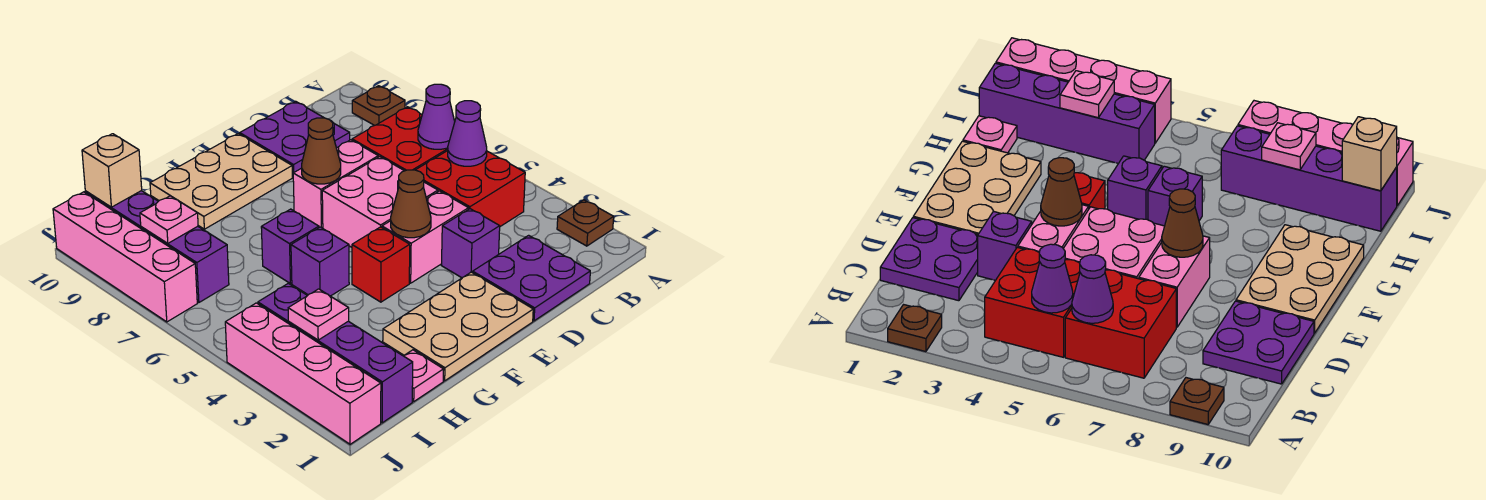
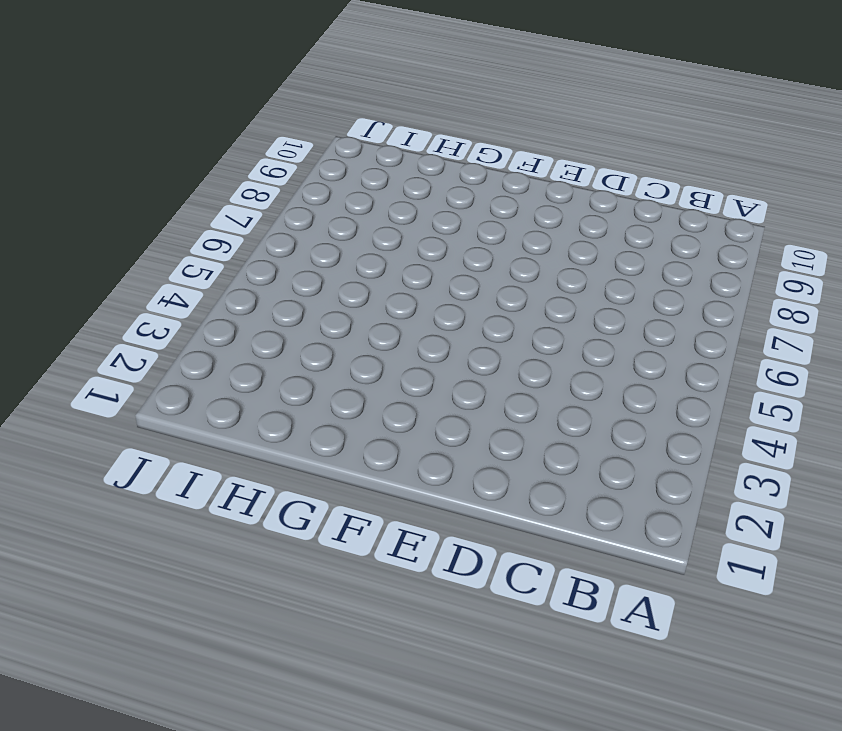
none -> brown 1x1 plate [557,200,614,246]
none -> brown 1x1 plate [352,86,405,125]
none -> red 2x2 brick [416,151,525,226]

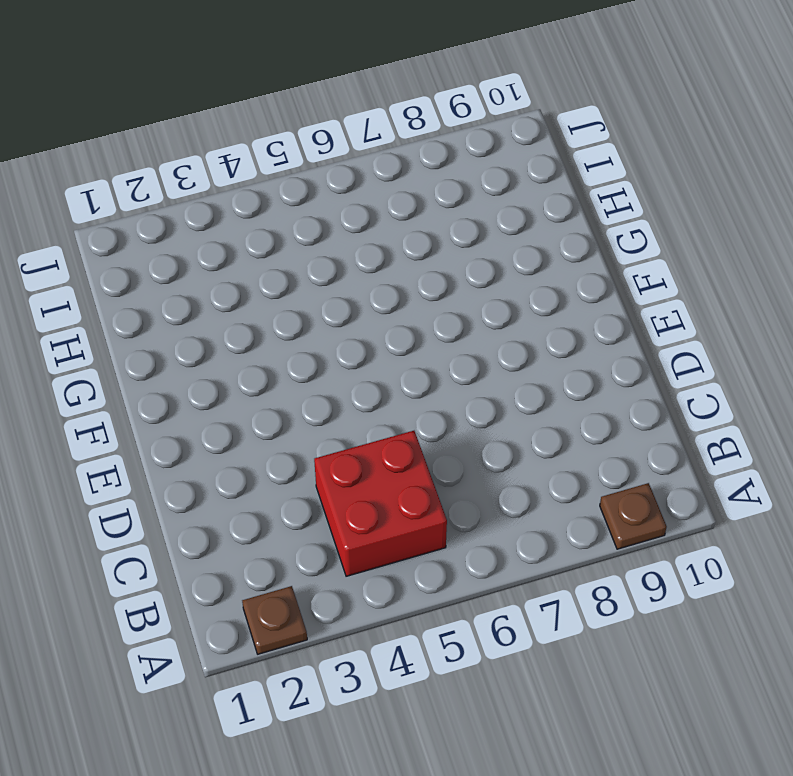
none -> red 2x2 brick [352,107,448,171]
none -> purple 2x2 plate [473,235,590,321]
none -> purple 2x2 plate [240,101,350,177]

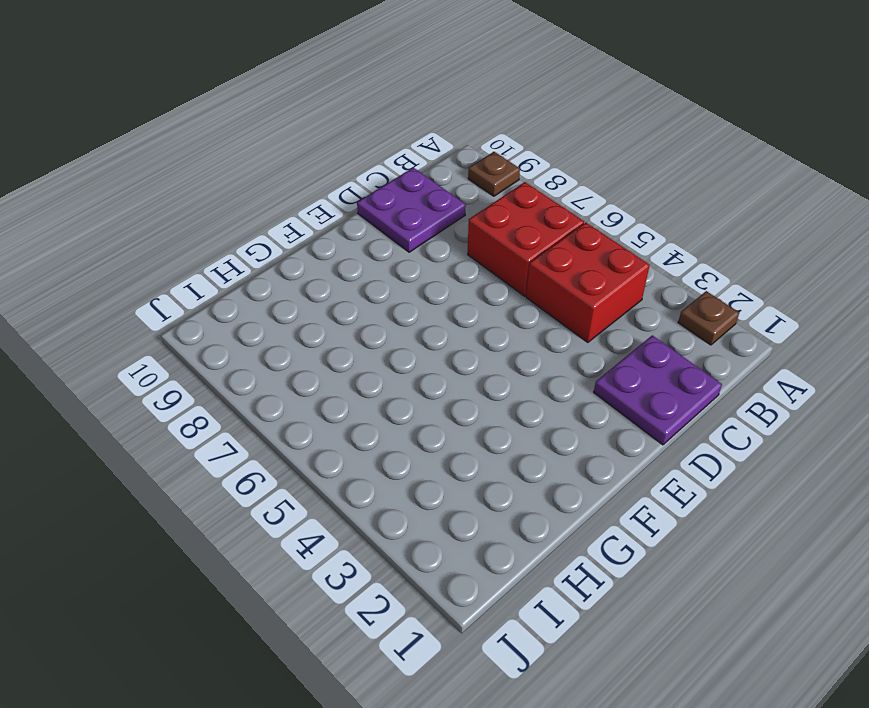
none -> purple 1x1 brick [442,209,500,278]
none -> pink 1x2 brick [382,191,469,283]
none -> pink 2x2 brick [322,157,438,247]

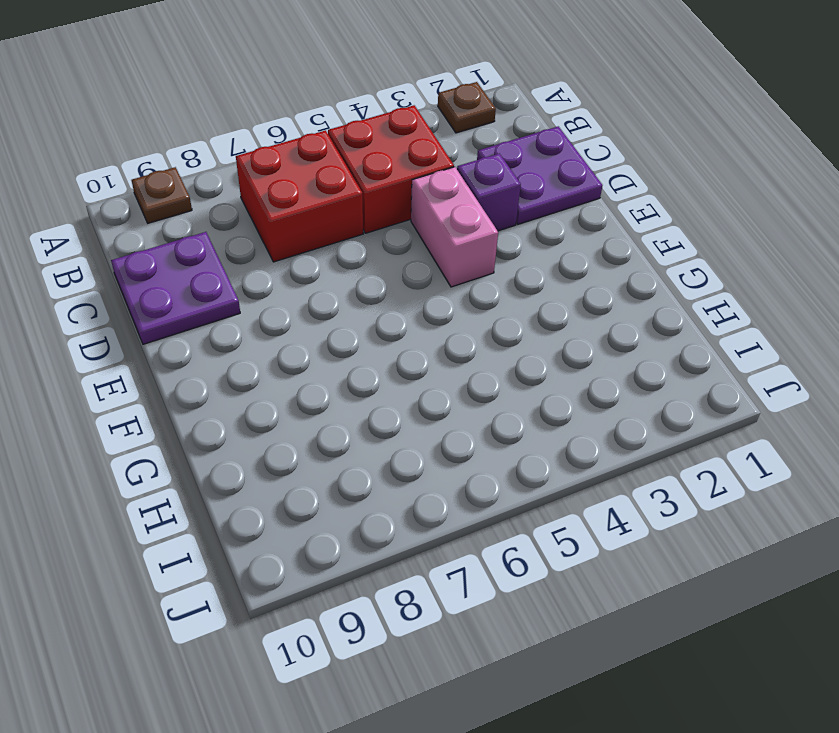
none -> pink 2x2 brick [322,157,438,247]
none -> pink 1x2 brick [293,140,378,228]
none -> tan 2x3 plate [383,272,533,381]

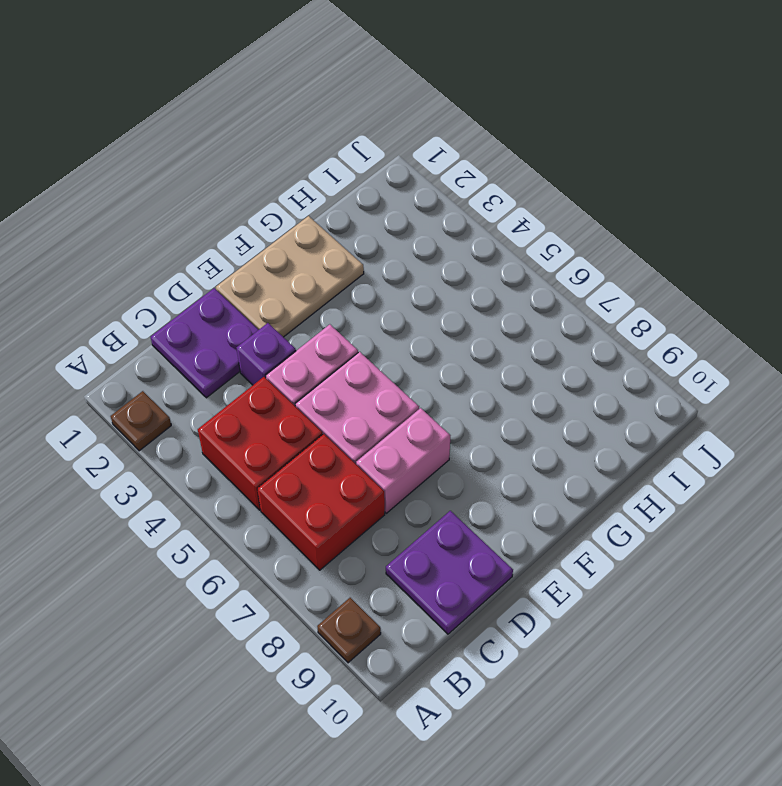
none -> tan 2x3 plate [150,134,292,229]
none -> red 1x1 brick [352,227,410,302]
none -> purple 1x1 brick [291,227,349,296]

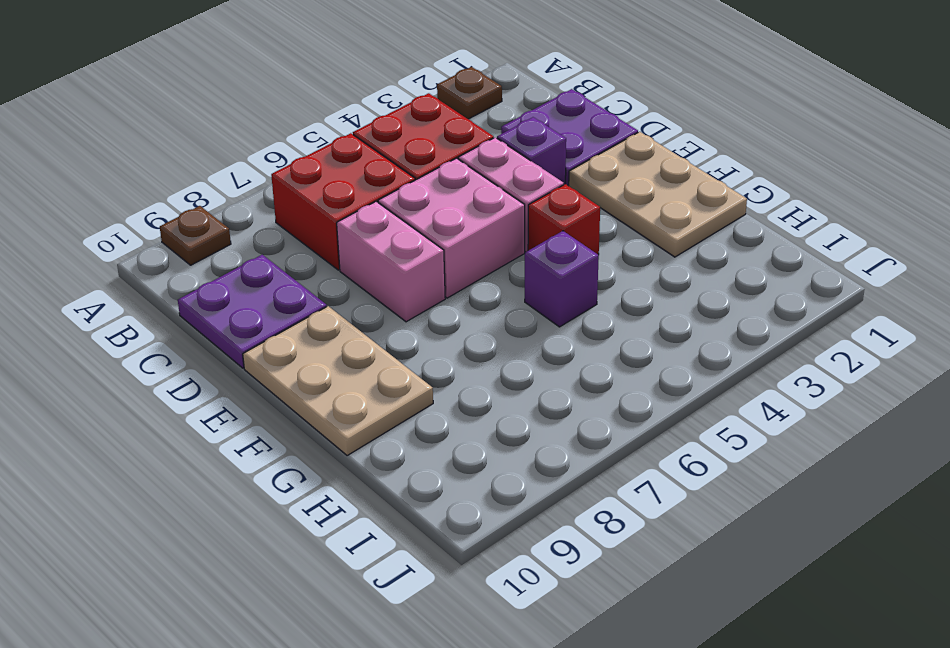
none -> purple 1x1 brick [261,209,319,284]
none -> pink 1x1 plate [404,350,444,401]
none -> purple 1x4 brick [258,283,413,423]

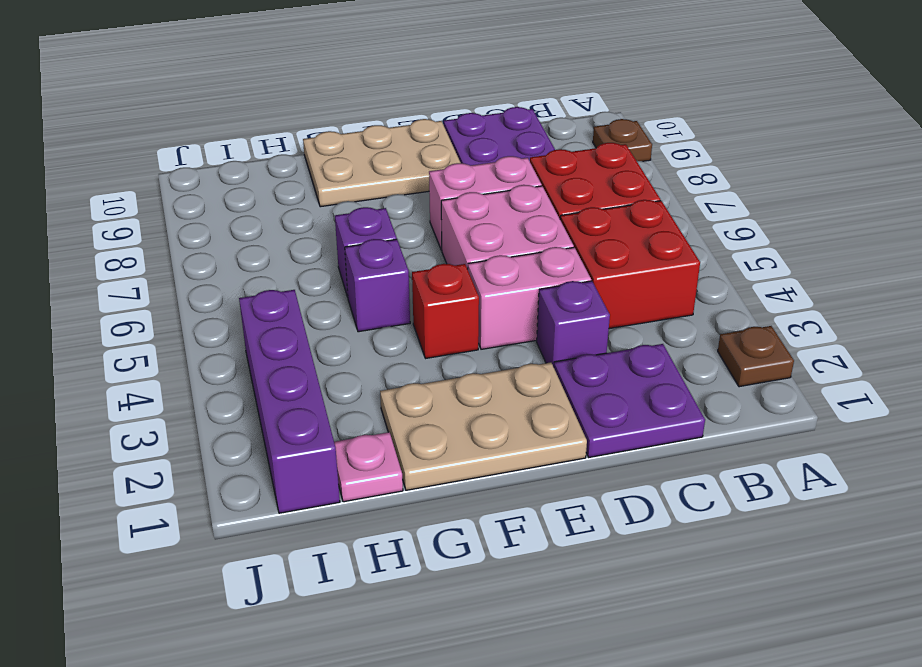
none -> purple 1x4 brick [85,191,229,303]
none -> pink 1x4 brick [225,303,381,444]
none -> pink 1x4 brick [53,192,197,322]

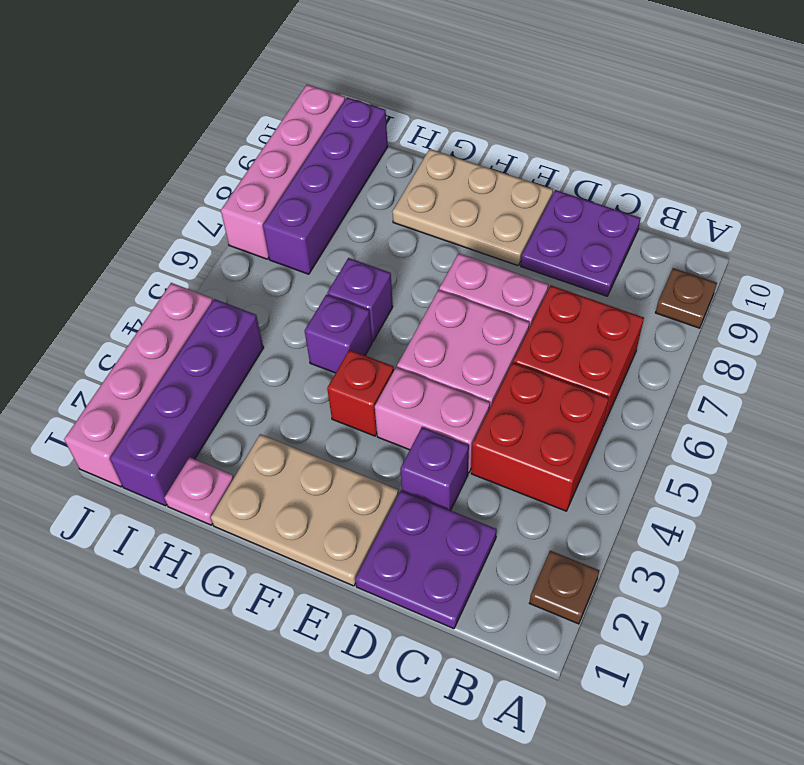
none -> purple 1x1 cone [448,101,487,166]
none -> purple 1x1 cone [418,84,455,149]
none -> brown 1x1 cone [391,170,431,238]

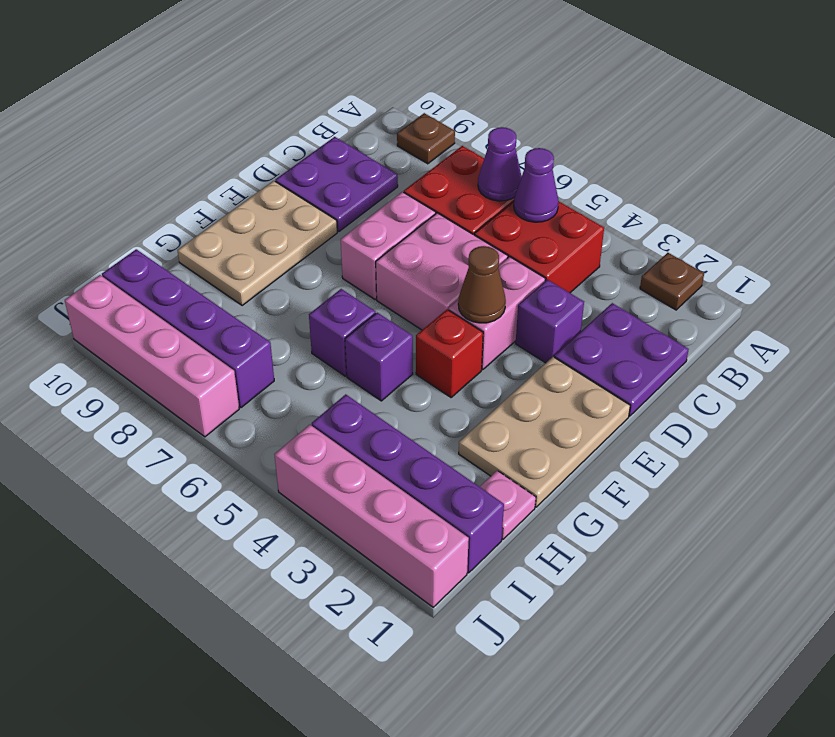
none -> brown 1x1 cone [302,118,341,184]
none -> pink 1x1 plate [288,289,349,340]
none -> pink 1x1 plate [140,196,198,244]

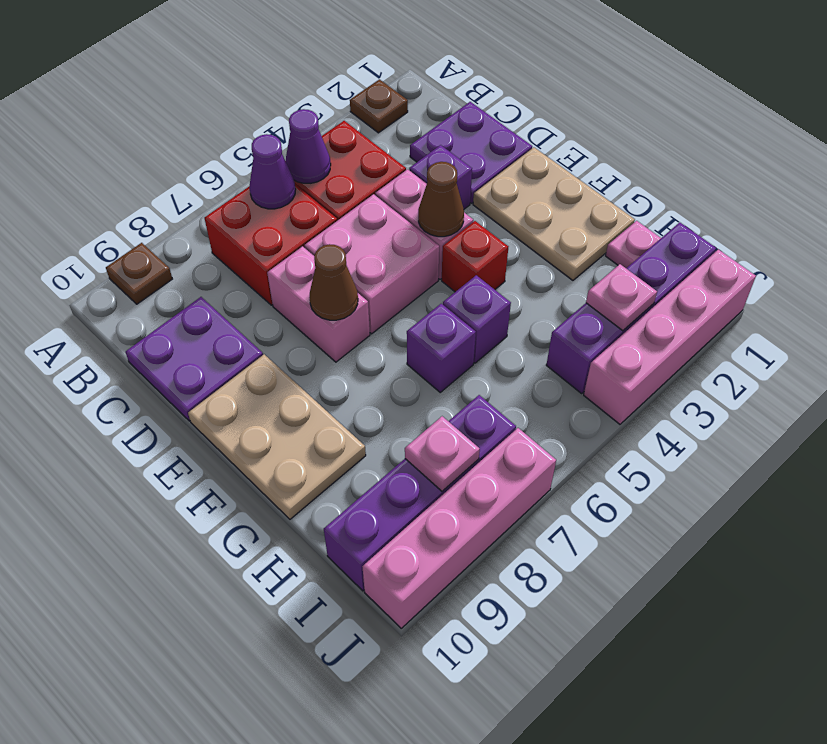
none -> tan 1x1 brick [82,134,142,207]

